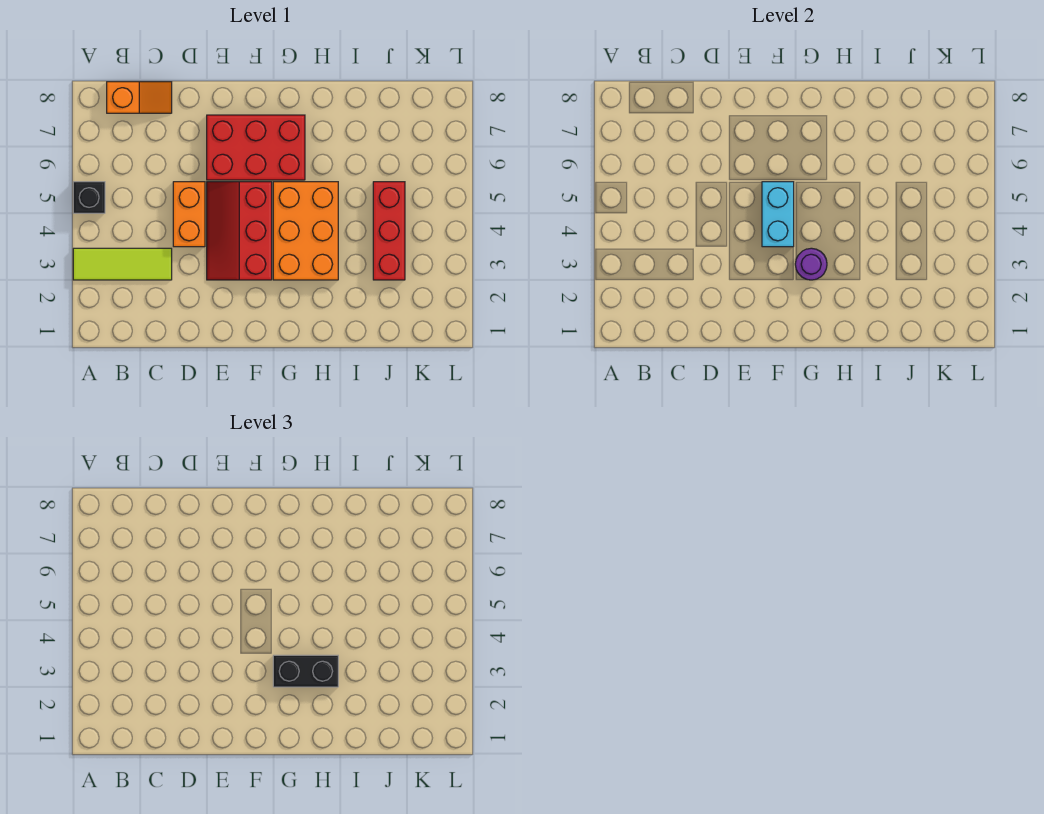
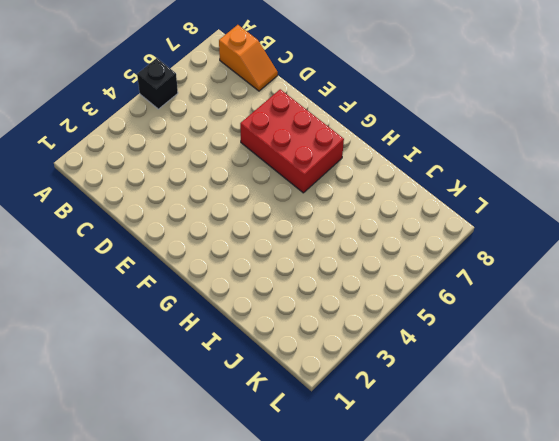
none -> lime 1x3 tile [73,248,172,280]
none -> orange 1x2 brick [173,182,205,247]

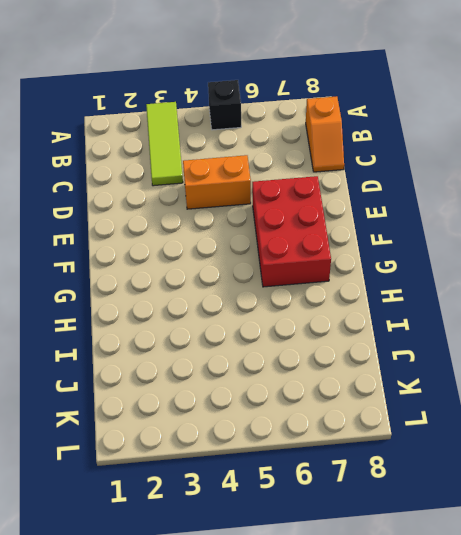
none -> red 2x3 slope [207,182,272,280]
none -> orange 2x3 brick [273,182,338,280]

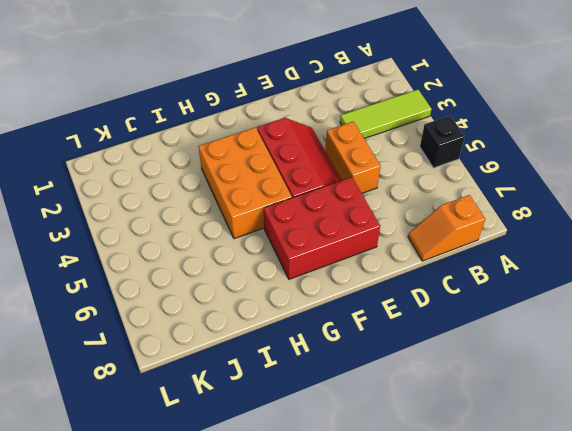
none -> red 1x3 brick [373,182,405,280]
none -> cyan 1x2 brick [762,182,794,247]

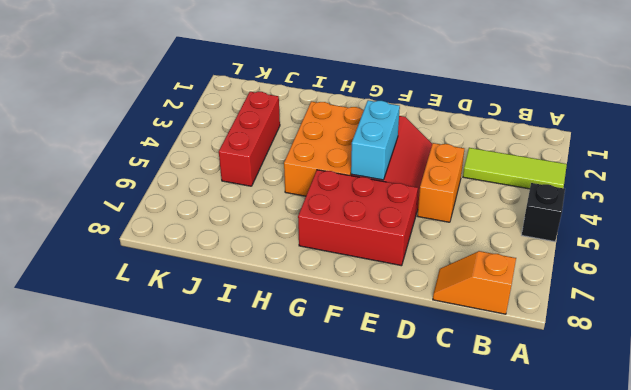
none -> purple 1x1 round brick [795,248,827,280]
none -> black 1x2 brick [273,655,338,687]

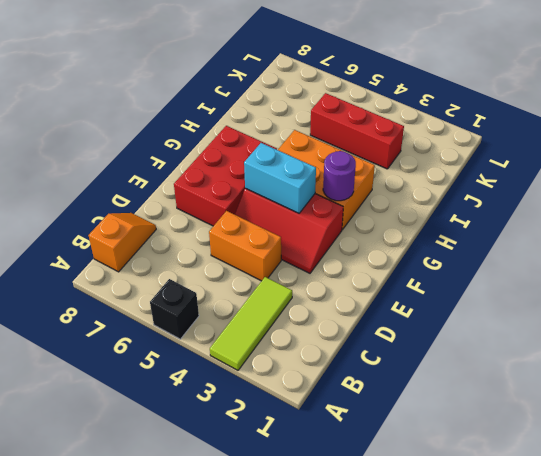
none -> black 1x2 brick [273,655,338,687]

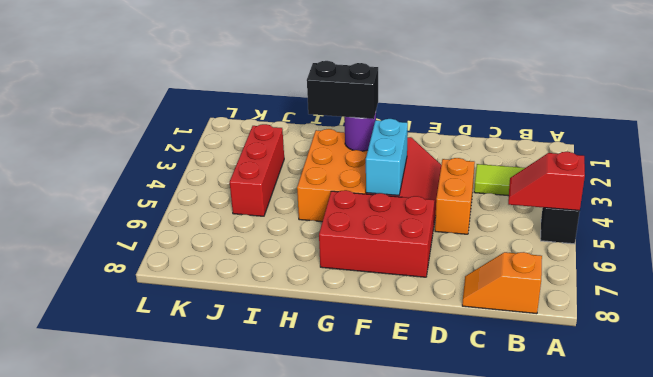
red 1x2 slope [508,152,585,211] -> none

